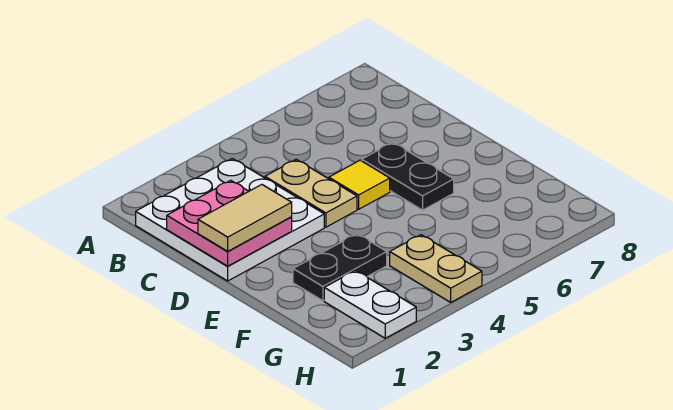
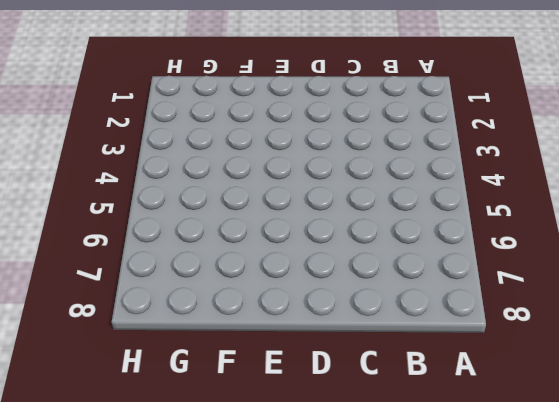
none -> white 3x3 plate [136,159,324,281]
none -> tan 1x2 plate [265,159,357,227]

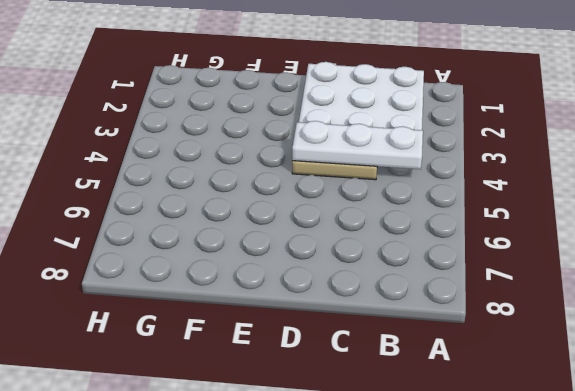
white 1x3 plate [292,121,423,169] -> none
none -> yellow 1x1 tile [329,160,390,209]
none -> black 1x2 plate [362,142,454,210]

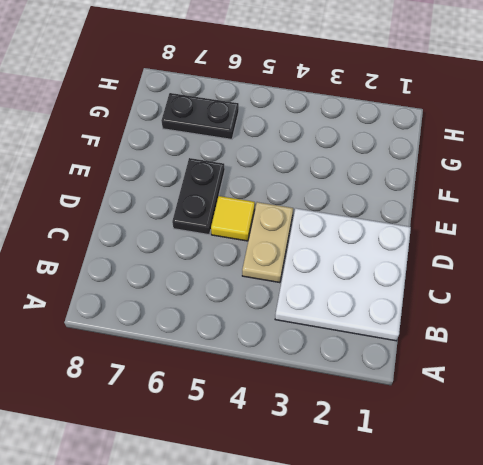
black 1x2 plate [161,93,239,139] -> black 1x2 plate moved to [293,234,387,301]
none -> white 1x2 plate [324,271,416,338]
none -> tan 1x2 plate [390,235,482,302]

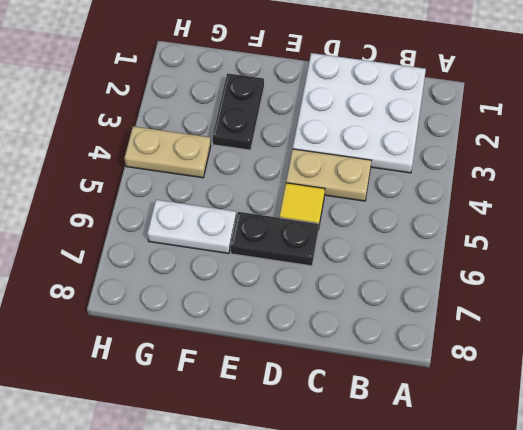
white 1x2 plate [147,200,236,254] -> white 1x2 plate moved to [324,271,416,338]
none -> pink 2x2 plate [167,180,292,266]
none -> tan 1x2 tile [198,185,292,251]

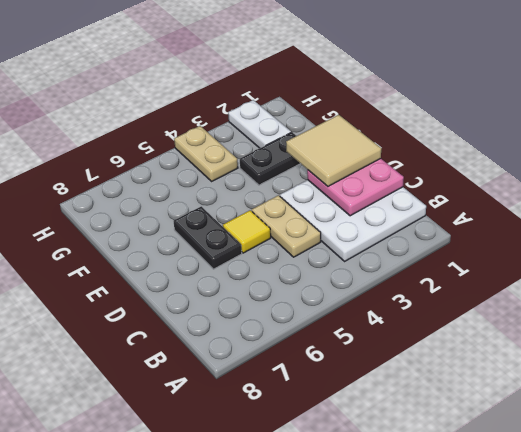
tan 2x2 tile [286,115,381,186] -> tan 1x2 tile [198,185,292,251]

